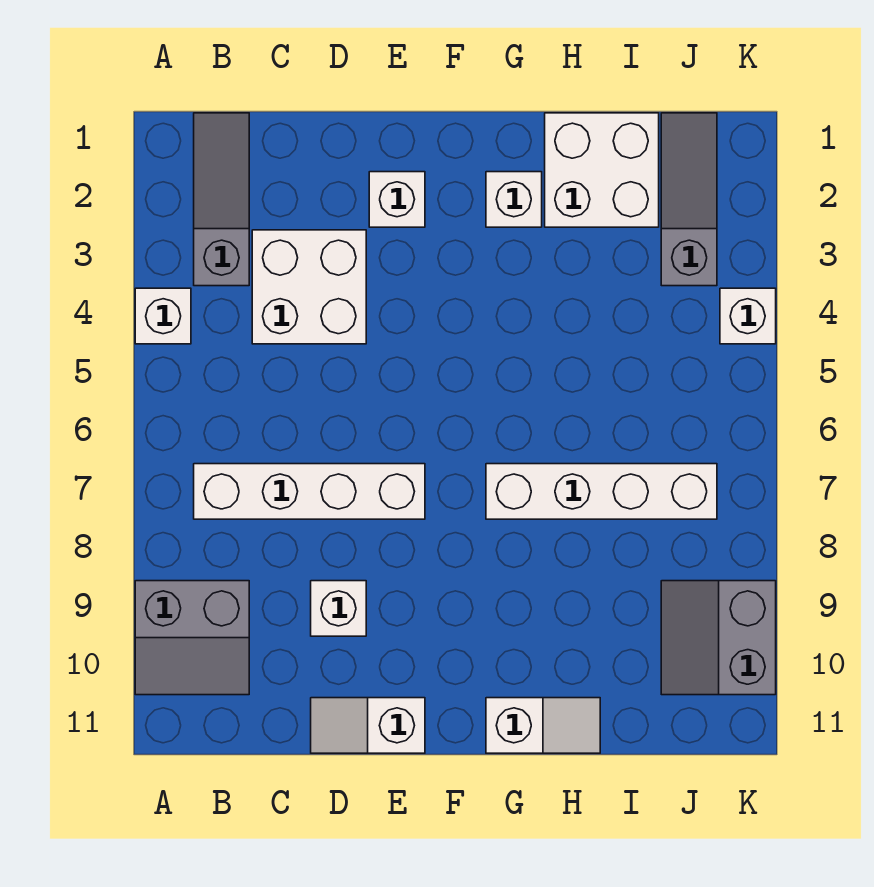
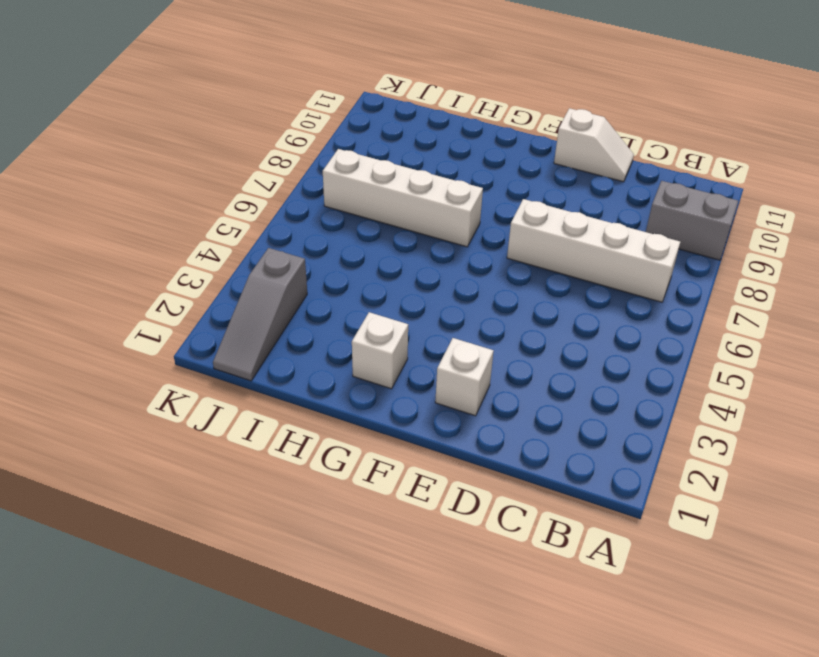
none -> white 1x1 brick [135,288,191,344]
none -> grey 1x3 slope [194,113,249,286]
none -> white 2x2 brick [252,230,366,344]

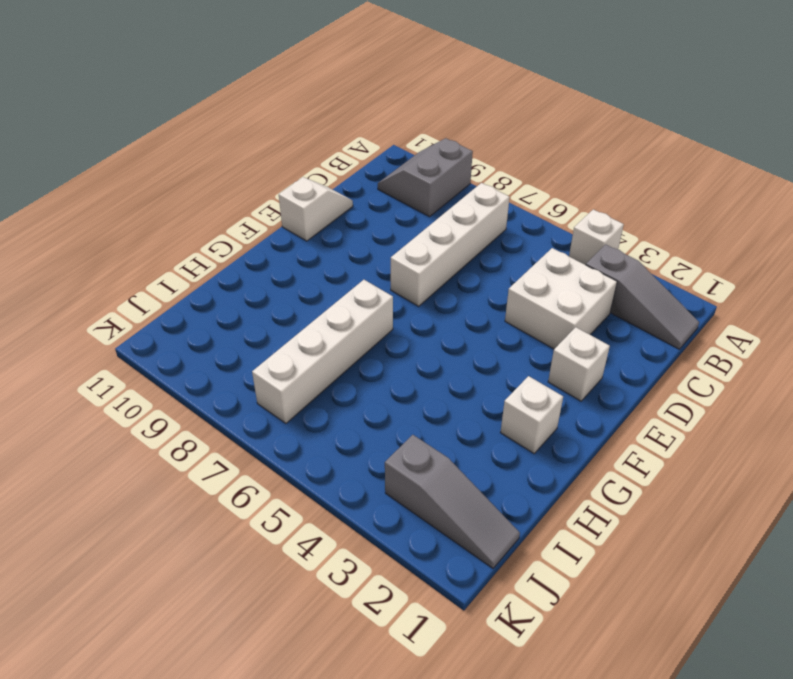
none -> white 1x1 brick [311,581,366,636]
none -> white 1x2 slope [486,698,600,753]
none -> white 2x2 brick [545,113,659,227]

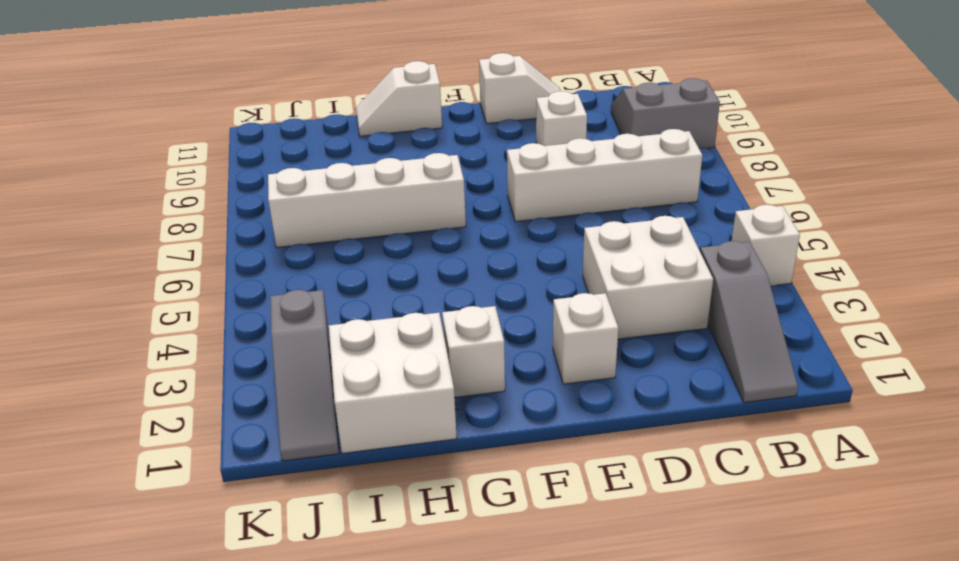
none -> grey 2x2 slope [661,581,776,695]
none -> white 1x1 brick [720,288,776,344]

